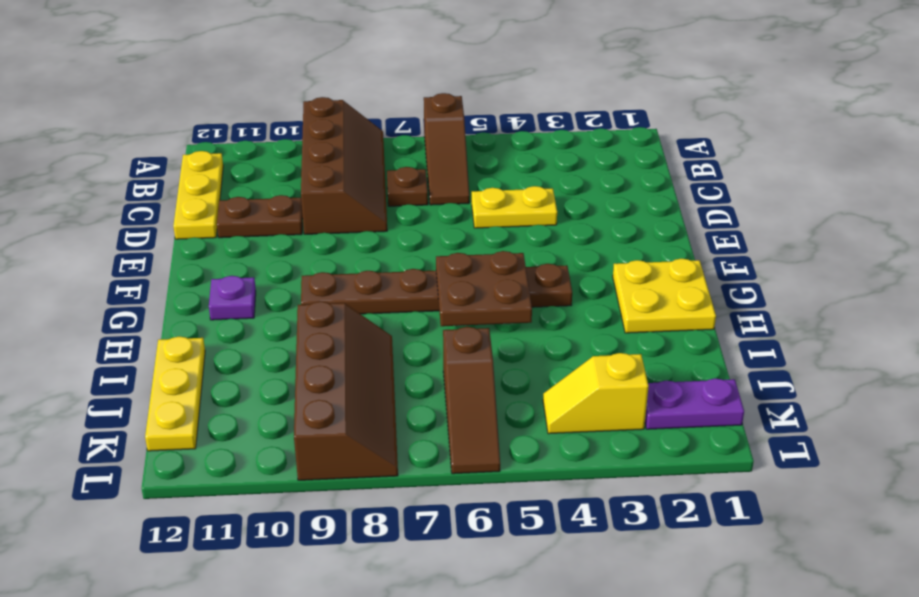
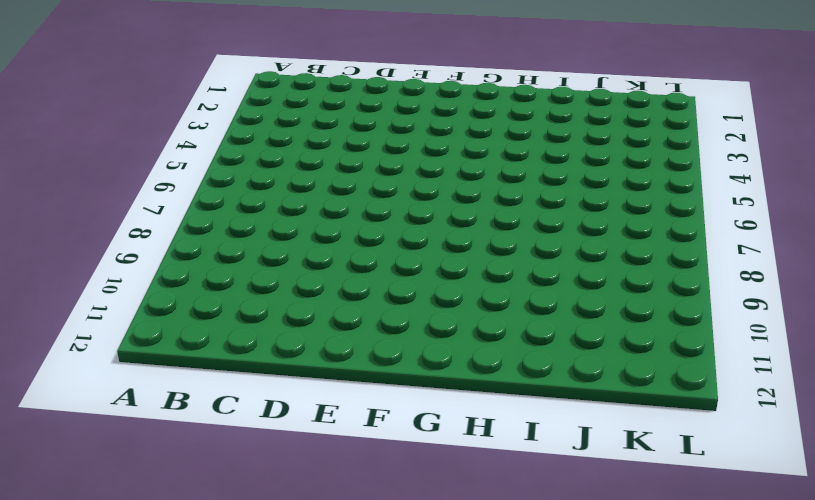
none -> brown 1x3 slope [424,93,469,205]
none -> brown 2x4 slope [301,97,387,234]
none -> yellow 1x3 plate [173,151,223,239]

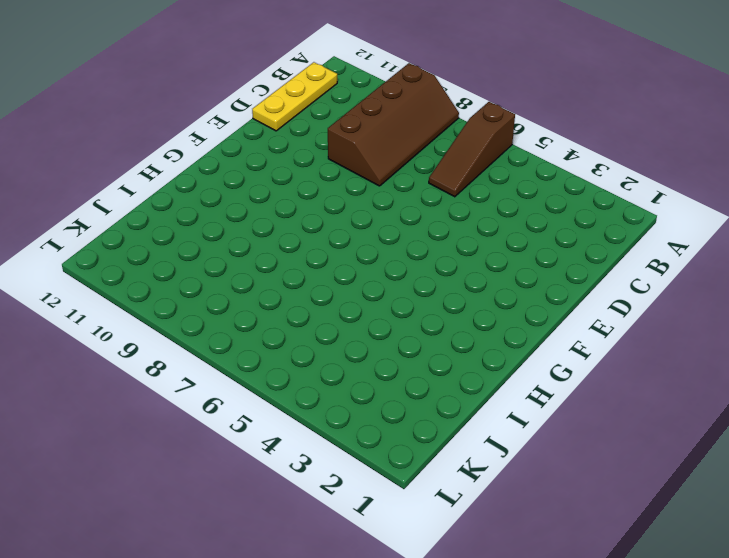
none -> brown 1x1 plate [387,167,428,206]
none -> yellow 1x2 plate [472,186,557,228]
none -> brown 1x2 plate [217,195,303,238]

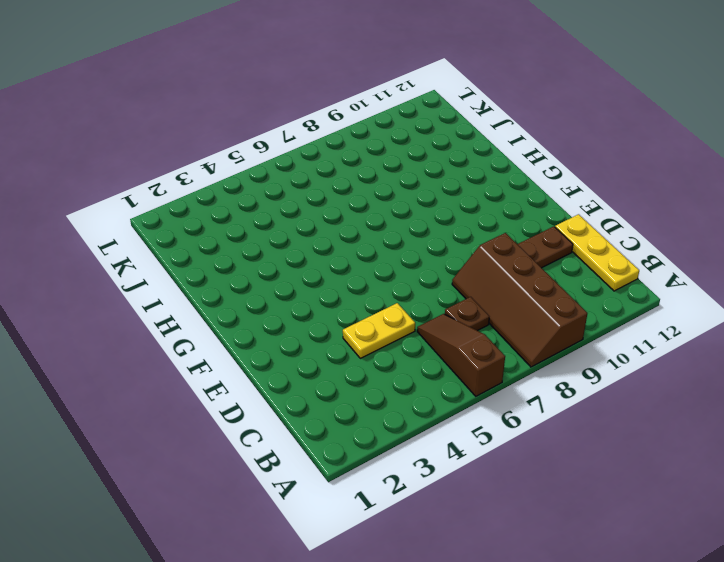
none -> yellow 2x2 plate [613,259,716,333]
none -> brown 1x6 plate [301,264,572,314]
none -> purple 1x1 plate [209,276,256,320]

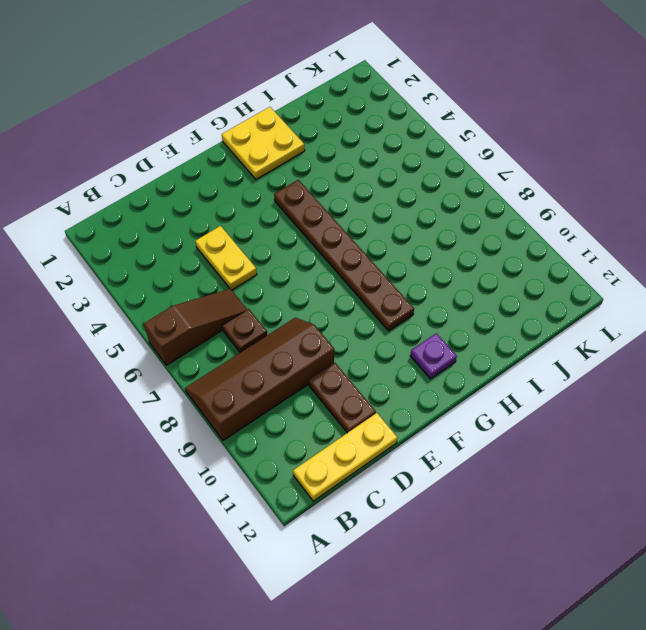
none -> brown 2x4 slope [294,301,398,480]
none -> yellow 1x3 plate [145,337,205,451]
none -> brown 1x3 slope [443,327,500,474]

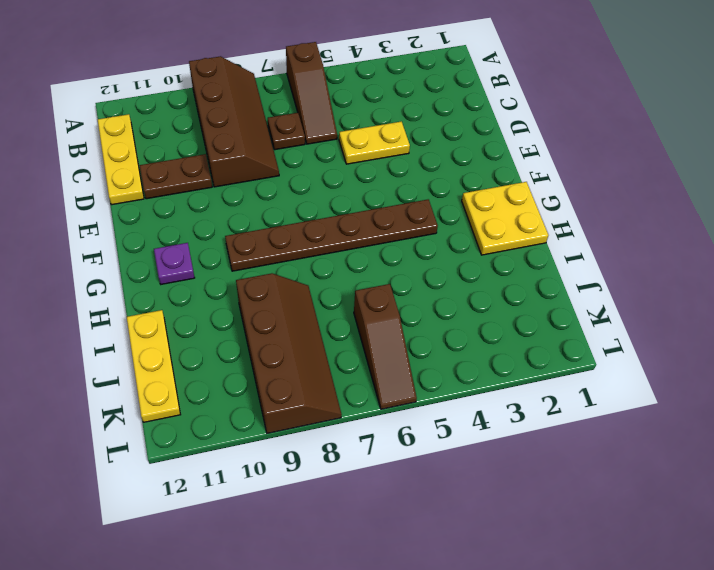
none -> purple 1x2 plate [645,378,744,429]
none -> yellow 1x2 slope [543,353,649,434]
none -> brown 2x2 plate [436,251,532,326]

